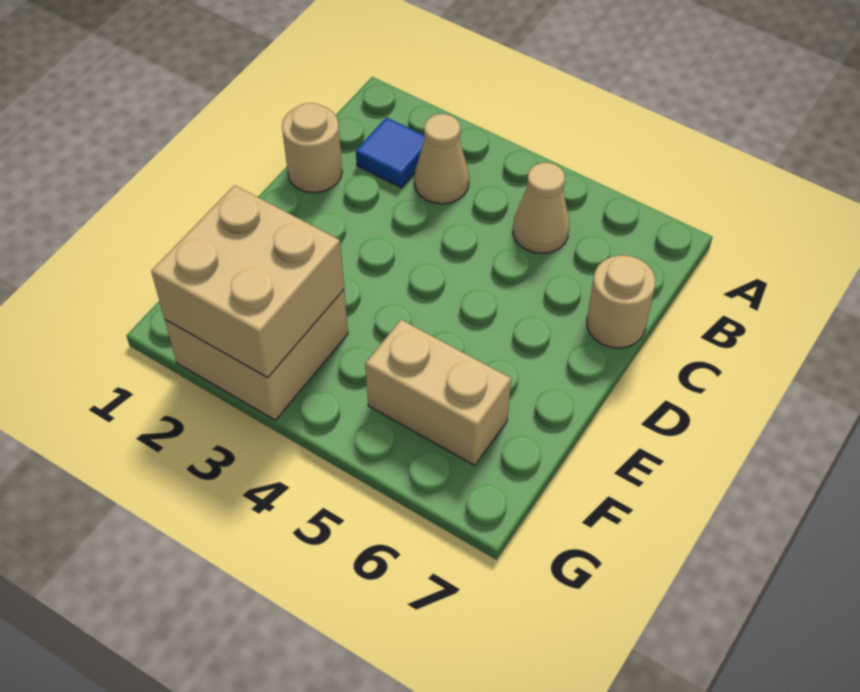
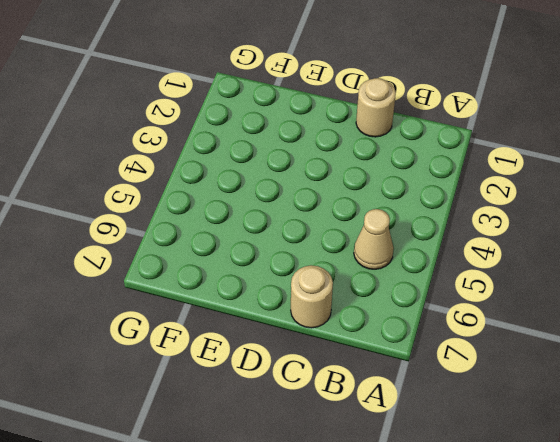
none -> blue 1x1 tile [356,117,425,188]
none -> tan 1x1 cone [414,114,469,204]

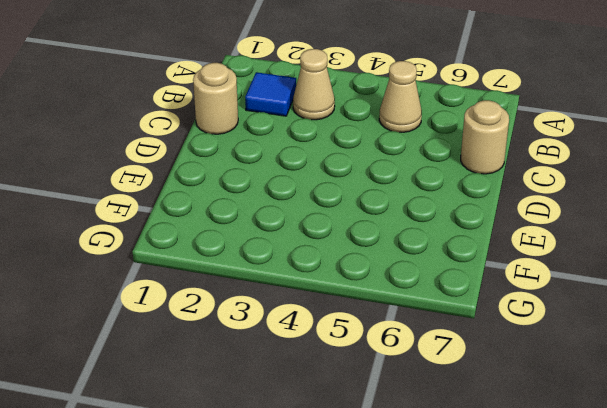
none -> tan 2x2 brick [165,290,348,420]
none -> tan 1x2 brick [365,320,511,466]

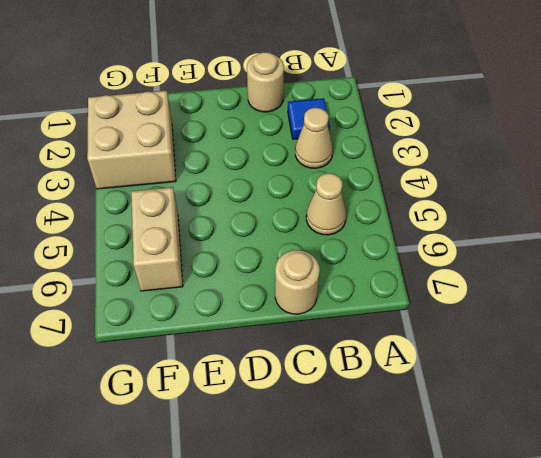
none -> tan 2x2 brick [151,185,344,378]

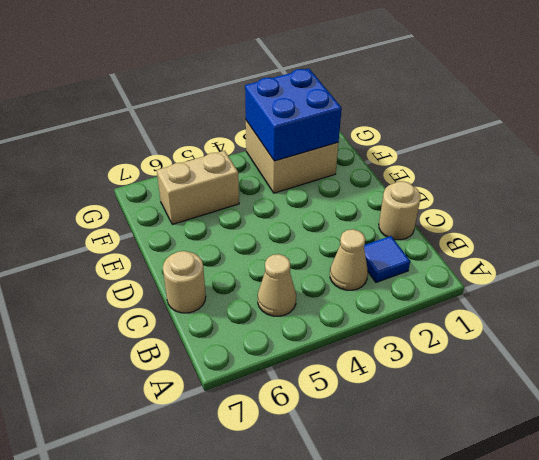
blue 2x2 brick [245,68,342,161] -> tan 2x2 brick [151,185,344,378]

